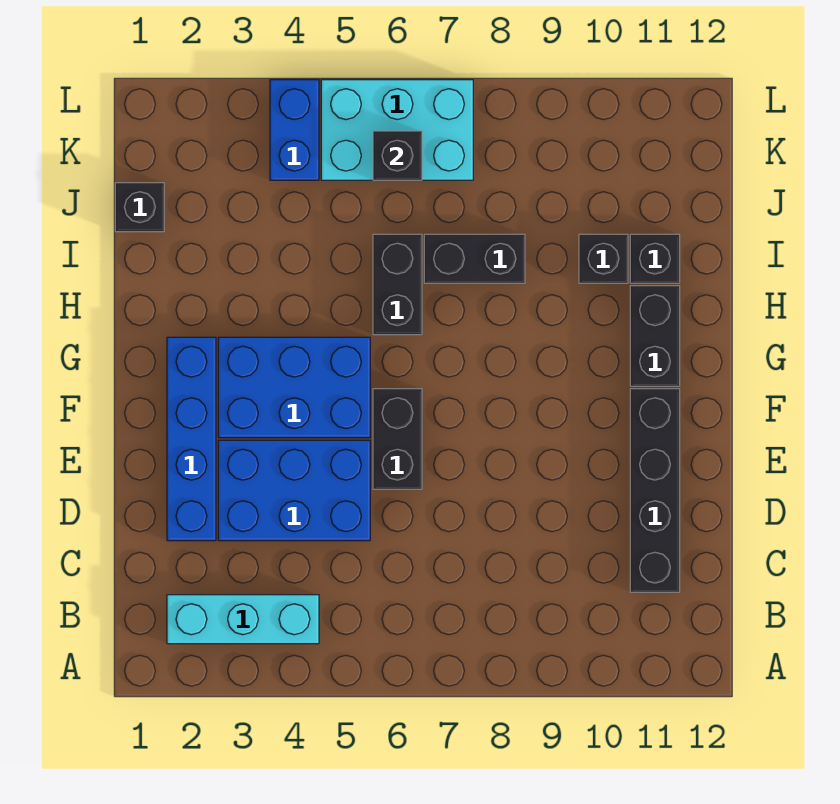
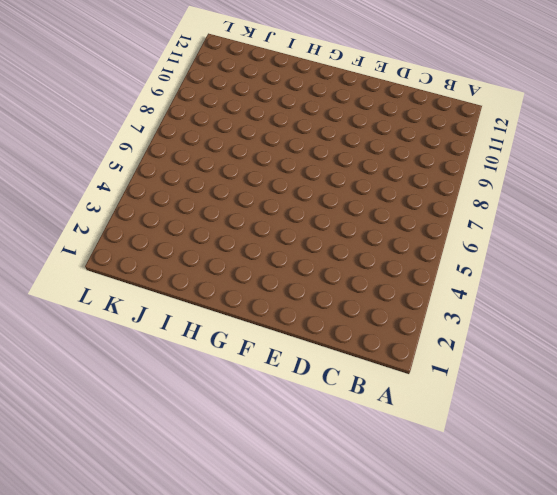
none -> cyan 1x3 brick [167,595,319,644]
none -> black 1x4 brick [630,389,680,592]
none -> blue 1x4 brick [167,337,216,541]

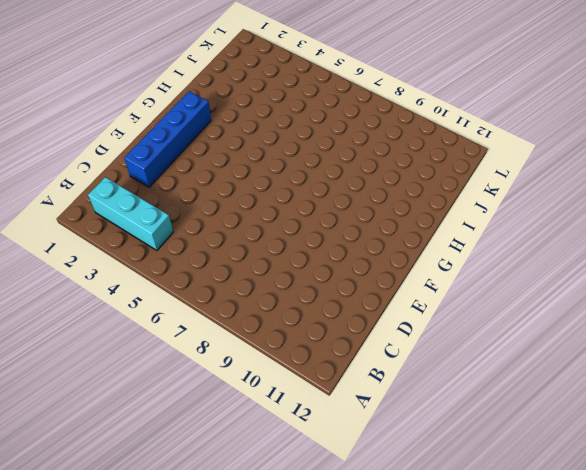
none -> black 1x4 brick [630,389,680,592]
none -> blue 2x3 brick [218,440,370,541]
none -> black 1x2 brick [373,389,422,489]

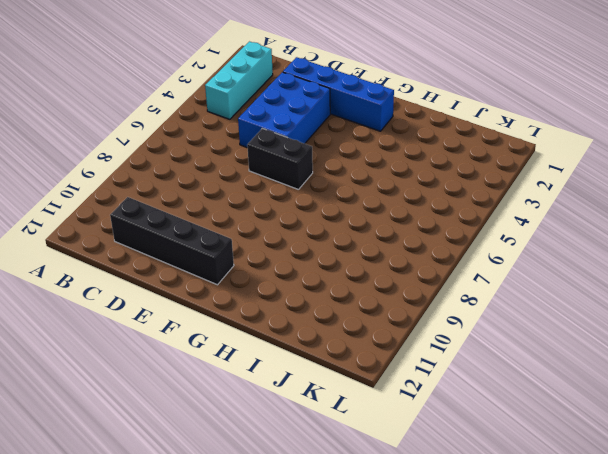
none -> blue 2x3 brick [218,337,370,438]
none -> black 1x2 brick [630,286,680,386]
none -> black 1x2 brick [373,234,422,335]

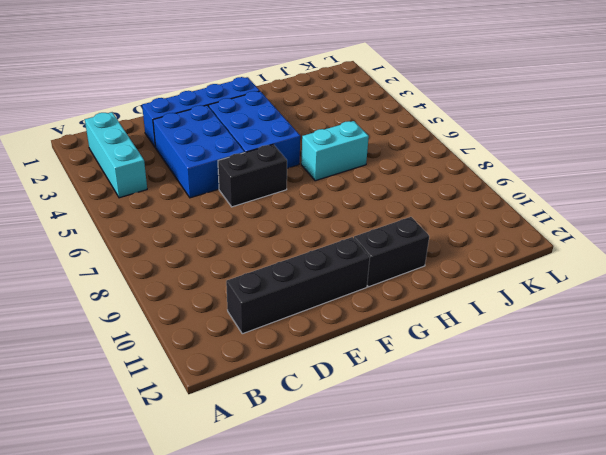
cyan 1x2 brick [301,121,369,181] -> black 1x2 brick [373,234,422,335]
none -> black 1x2 brick [424,234,525,283]
none -> black 1x1 brick [579,234,628,283]
none -> black 1x1 brick [630,234,680,283]

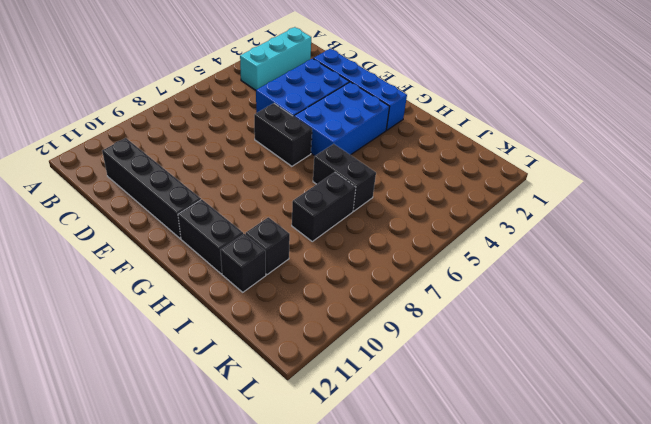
none -> black 1x1 brick [115,183,164,232]
none -> blue 1x2 brick [270,80,319,180]
none -> cyan 2x3 brick [321,80,473,180]

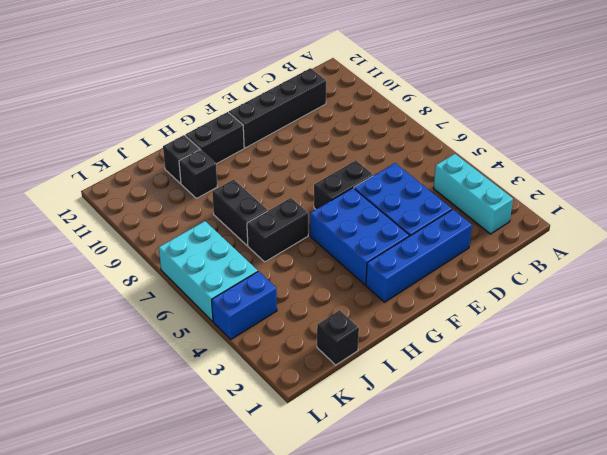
none -> black 1x1 brick [373,131,422,180]

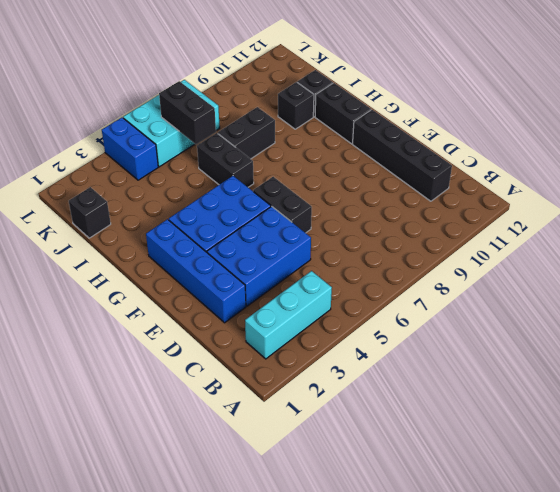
black 1x2 brick [159,81,216,144] -> black 1x1 brick [373,131,422,180]

